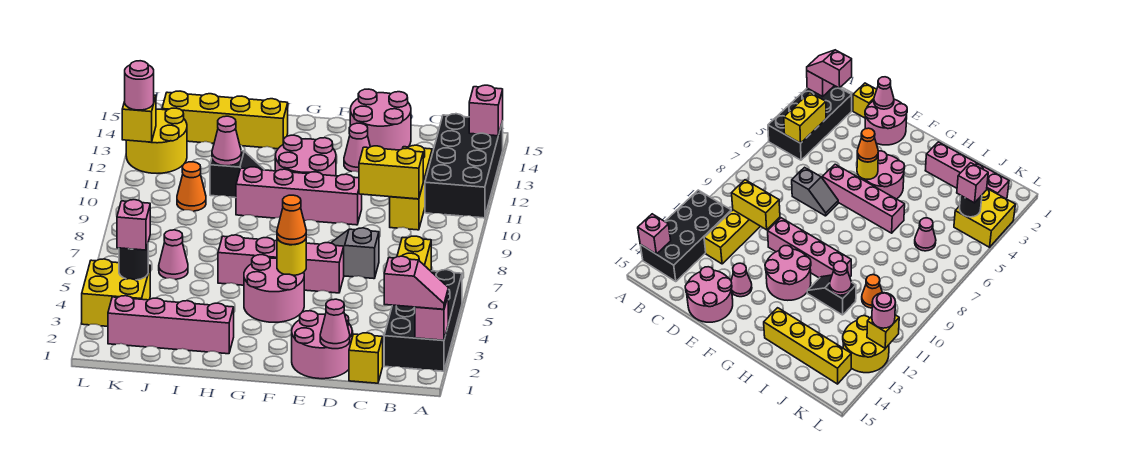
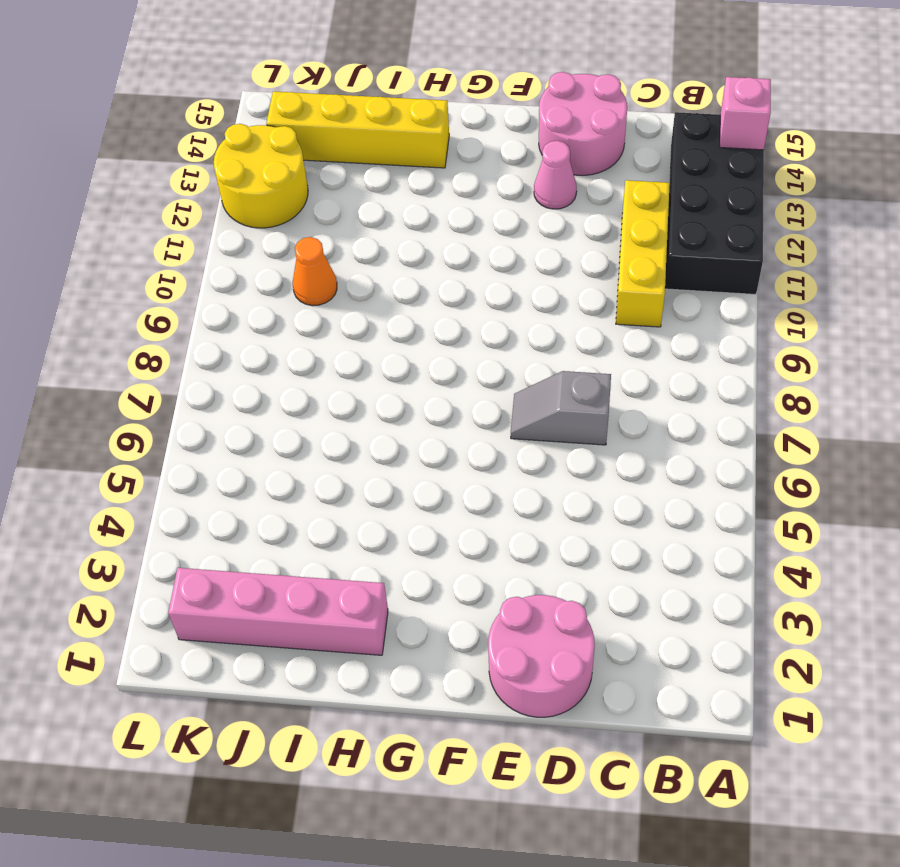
none -> black 2x4 brick [384,270,462,371]
none -> yellow 1x1 brick [349,333,383,383]
none -> pink 1x4 brick [218,235,344,293]
none -> pink 1x4 brick [236,167,362,225]

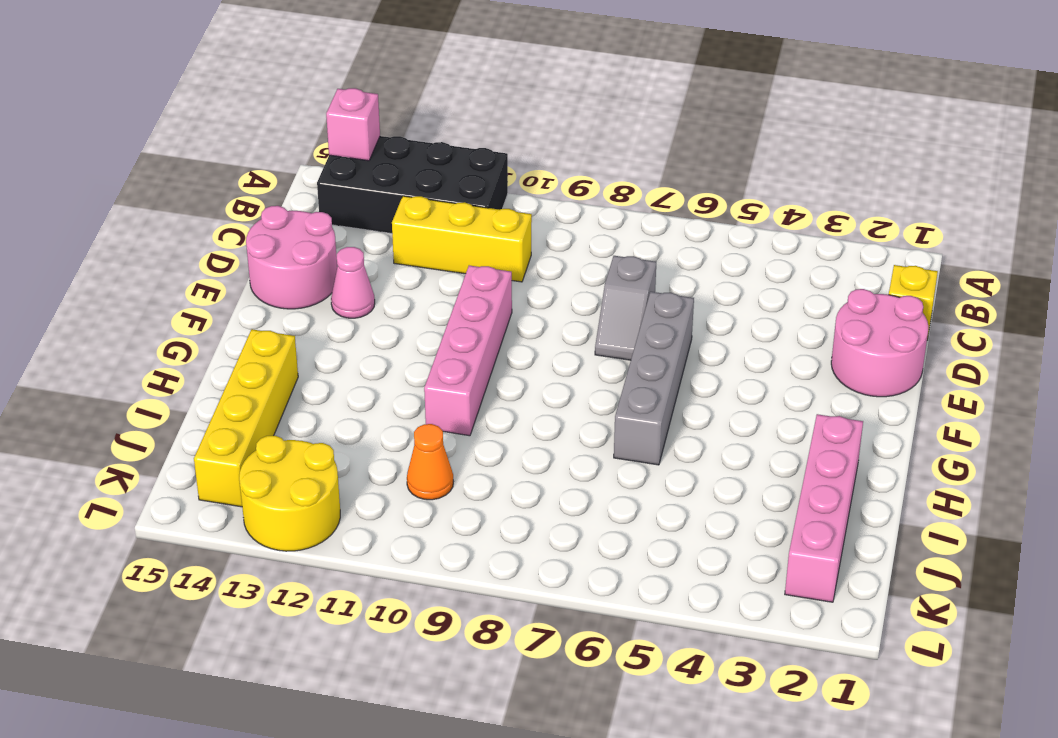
grey 1x4 brick [614,292,694,465] -> pink 1x4 brick [218,235,344,293]
none -> black 2x4 brick [384,270,462,371]
none -> pink 2x2 round brick [244,255,304,322]
none -> pink 2x2 round brick [275,135,336,176]
none -> black 1x2 slope [210,151,264,198]

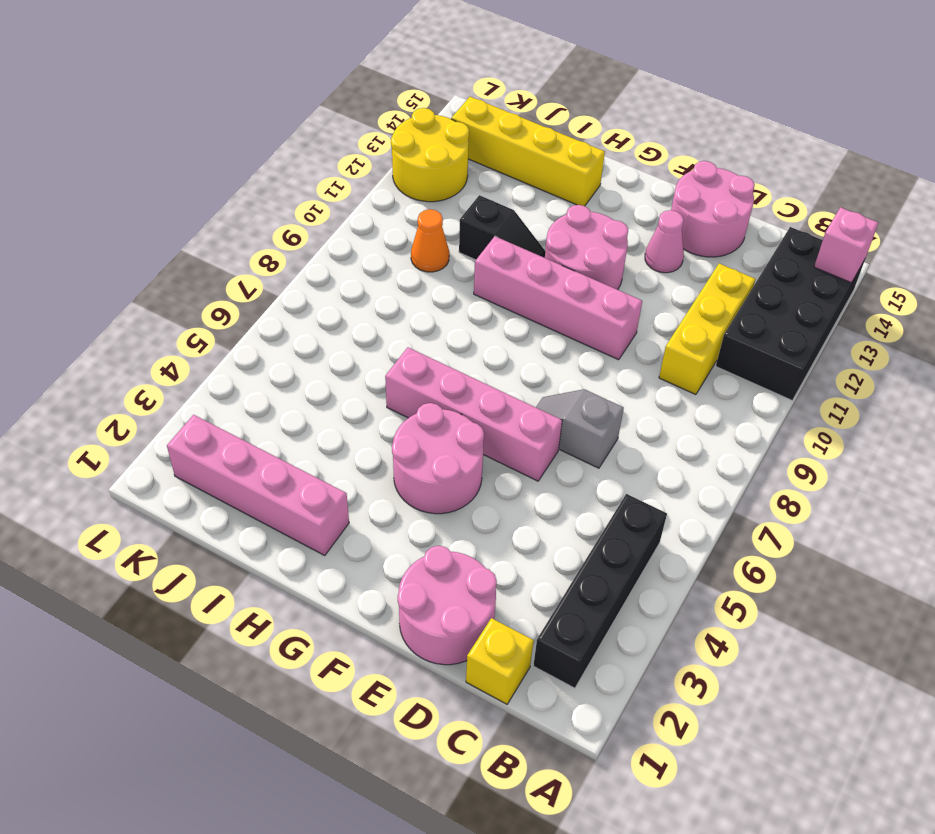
black 1x4 brick [533,494,667,688] -> black 2x4 brick [384,270,462,371]
none -> pink 1x1 cone [159,230,188,279]
none -> yellow 2x2 brick [82,259,150,326]
none -> pink 1x1 brick [415,297,448,340]
none -> yellow 1x2 brick [397,236,431,271]

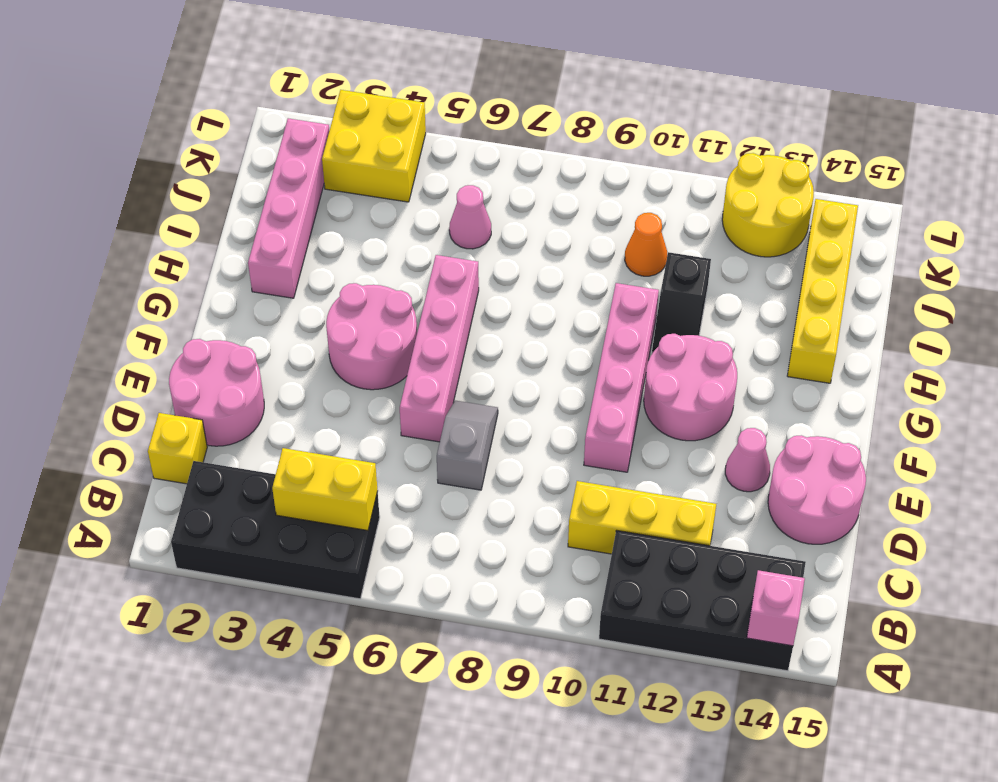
none -> pink 1x1 brick [415,297,448,340]
none -> yellow 1x2 brick [359,146,423,199]
none -> pink 1x1 cone [320,299,350,349]
none -> yellow 1x1 round brick [277,239,306,275]

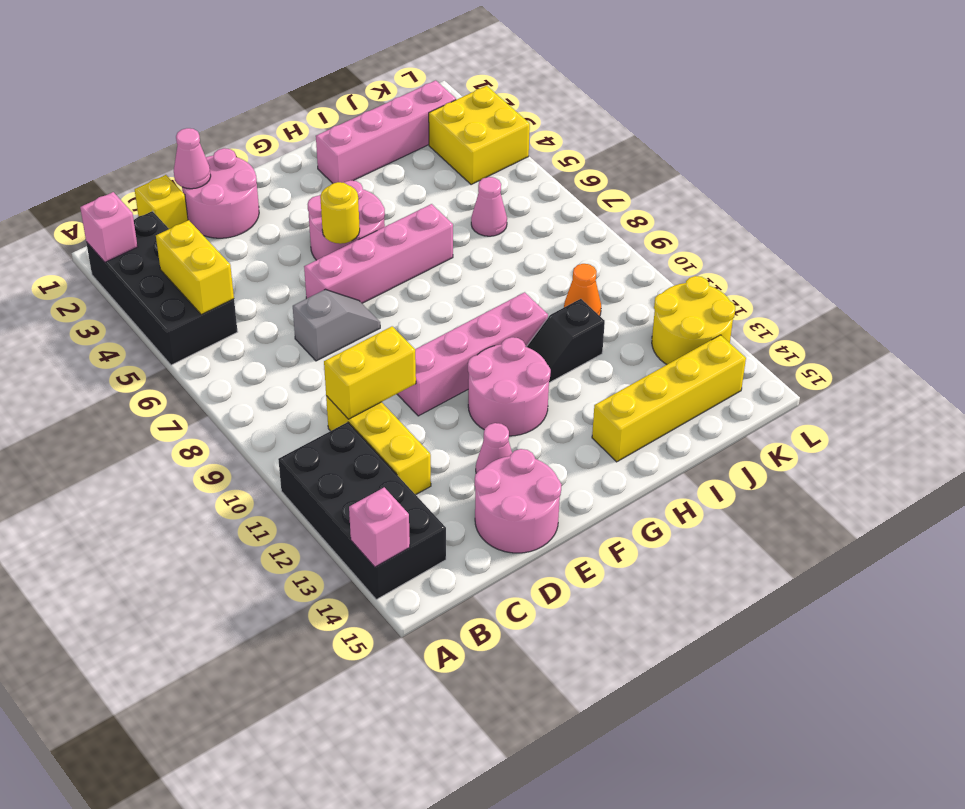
none -> pink 1x1 cone [212,116,241,166]
none -> black 1x1 round brick [119,245,148,280]
none -> yellow 1x1 brick [122,95,156,142]
none -> pink 1x2 slope [384,256,448,309]

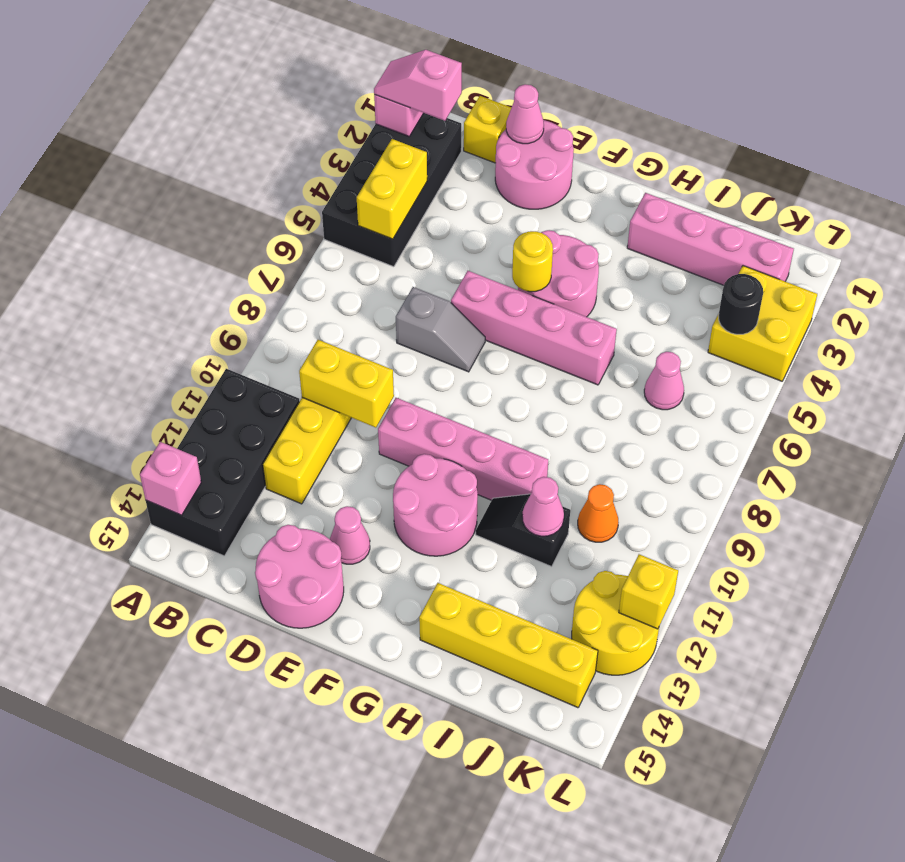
none -> orange 1x1 cone [277,195,306,245]
none -> pink 1x1 brick [117,200,150,250]
none -> pink 1x1 round brick [125,61,154,110]

